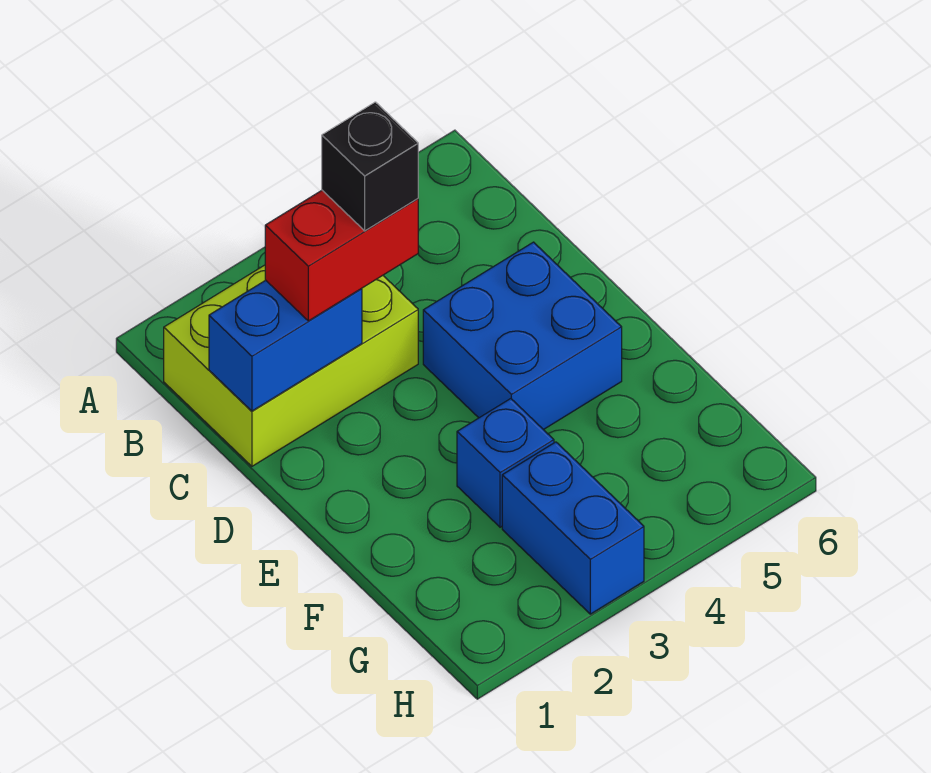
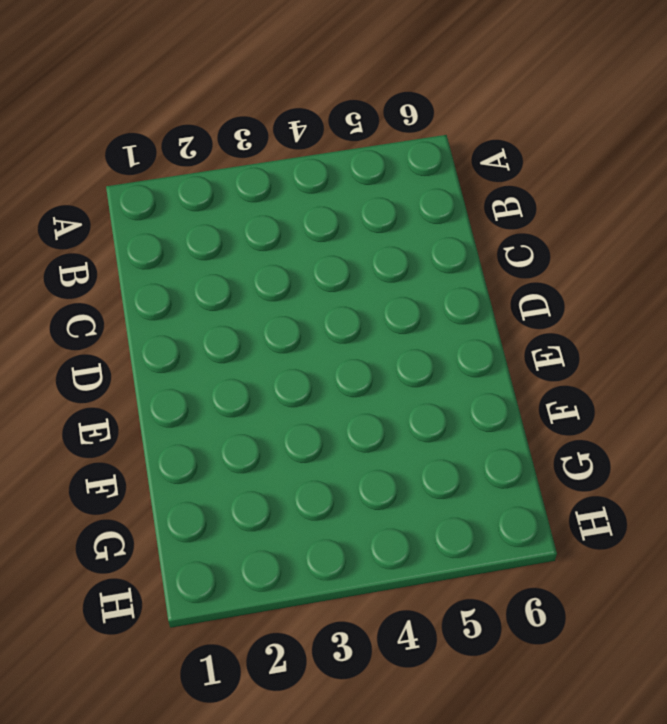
none -> lime 2x3 brick [164,265,418,466]
none -> blue 2x2 brick [423,242,622,430]

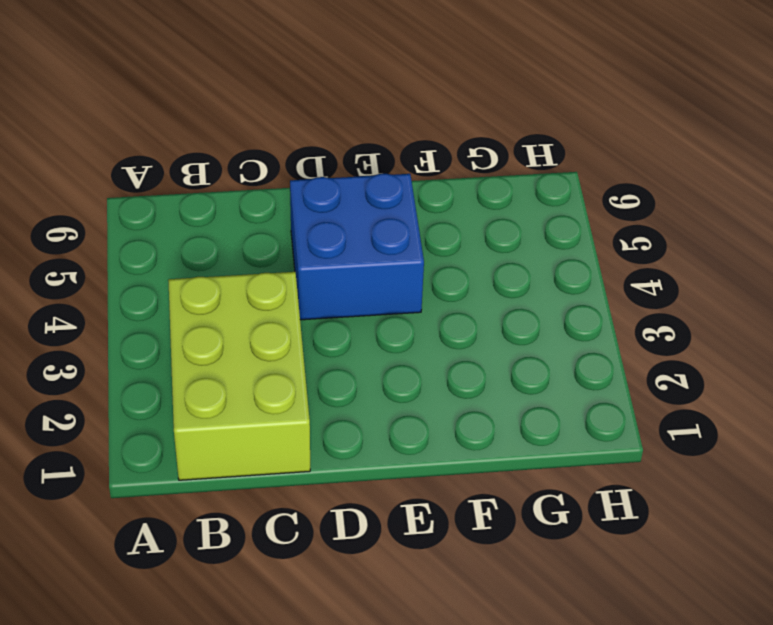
none -> blue 1x1 brick [457,399,554,527]
none -> blue 1x2 brick [502,442,644,614]

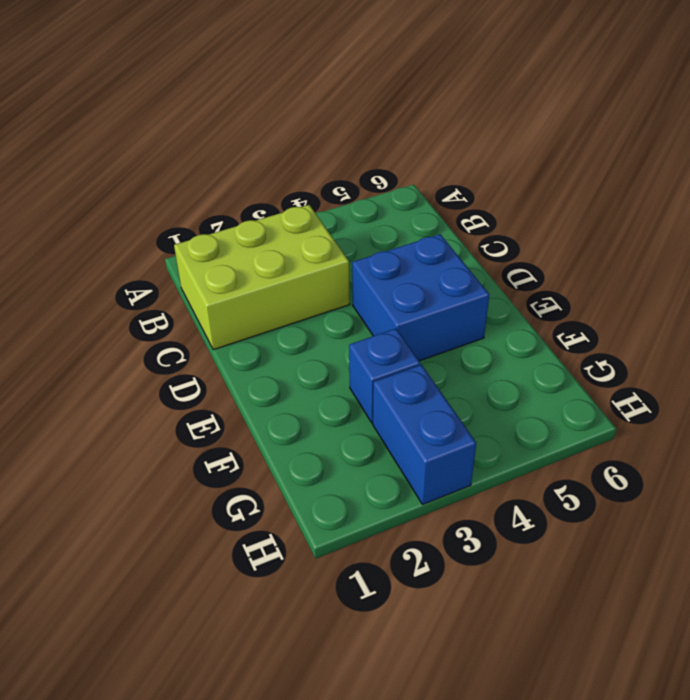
none -> blue 1x2 brick [209,280,362,411]
none -> red 1x2 brick [265,190,418,321]

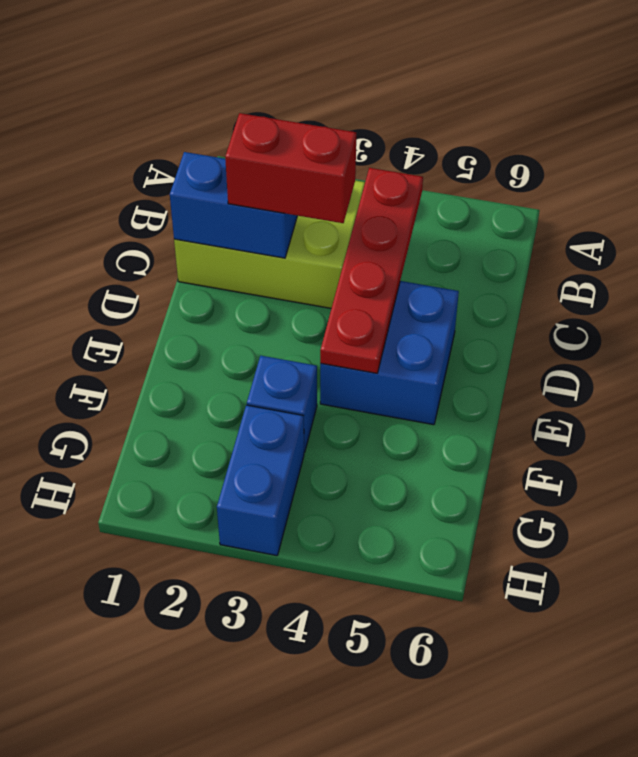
red 1x4 plate [320,168,423,373] -> none
none -> black 1x1 brick [322,102,418,231]

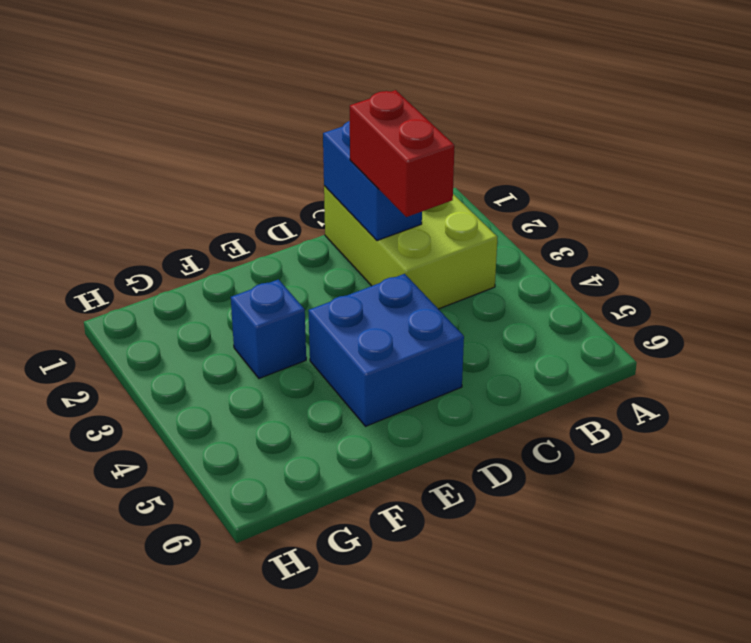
none -> blue 1x2 brick [502,442,644,614]
none -> black 1x1 brick [322,102,418,231]

